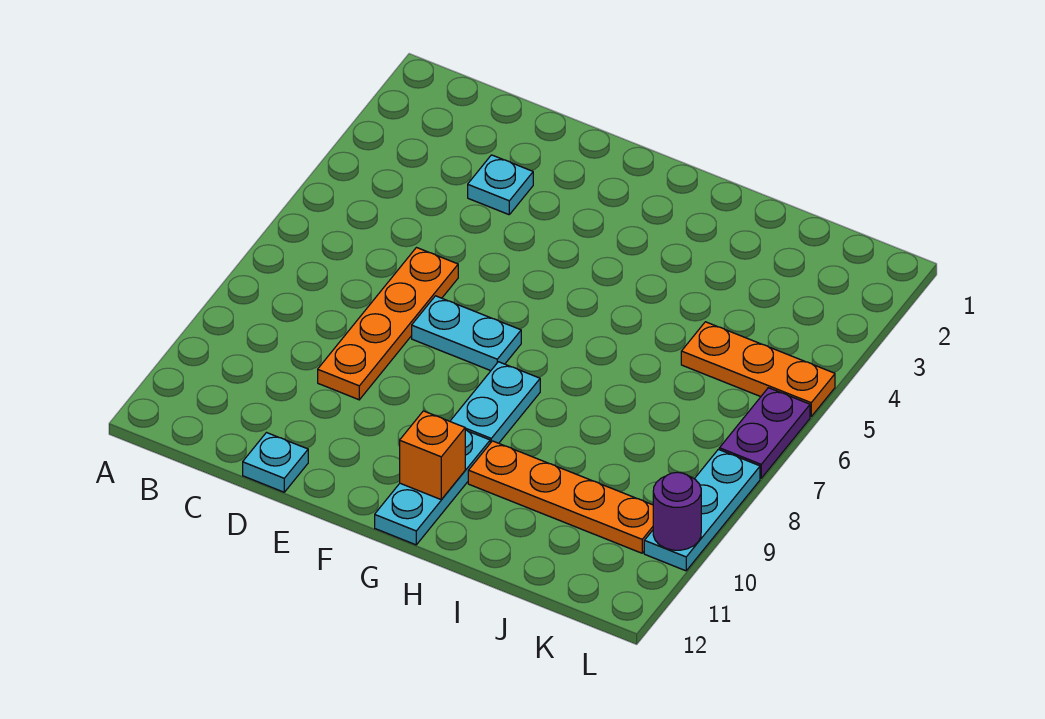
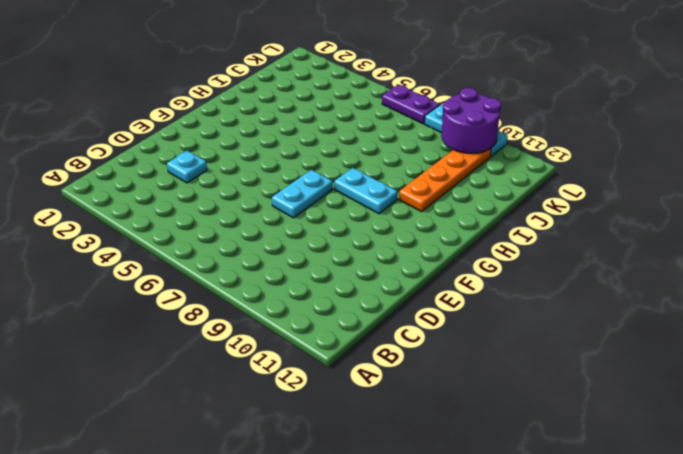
purple 2x2 round brick [441,88,501,153] -> purple 1x1 round brick [653,472,701,550]
none -> orange 1x4 plate [318,248,458,400]
none -> cyan 1x1 plate [243,433,308,492]
none -> cyan 1x3 plate [375,430,490,545]

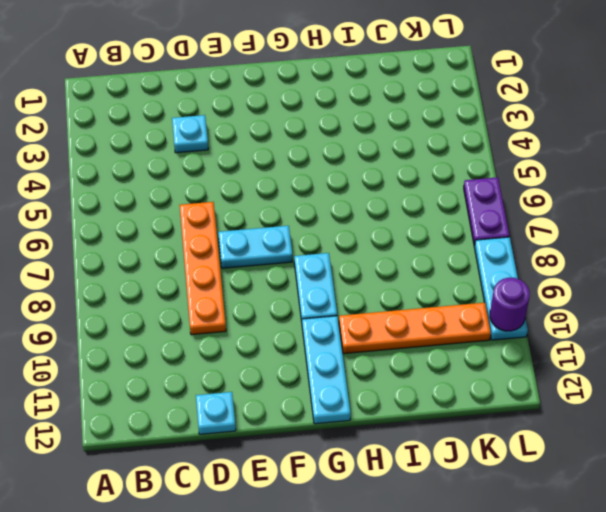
none -> orange 1x3 plate [681,322,835,416]
none -> orange 1x1 brick [400,411,465,500]

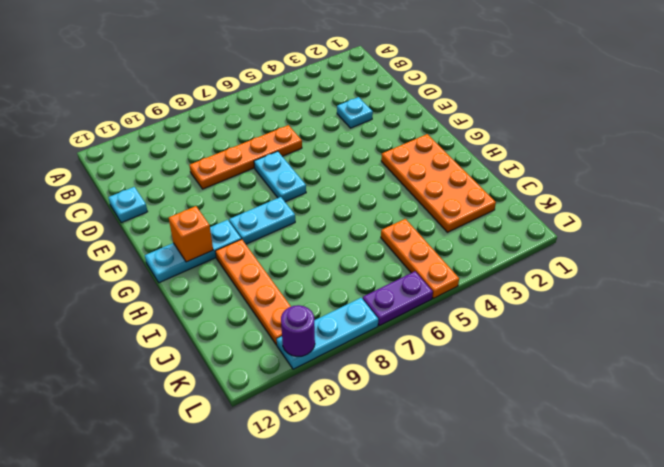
orange 2x4 plate [381,134,496,232] -> none

